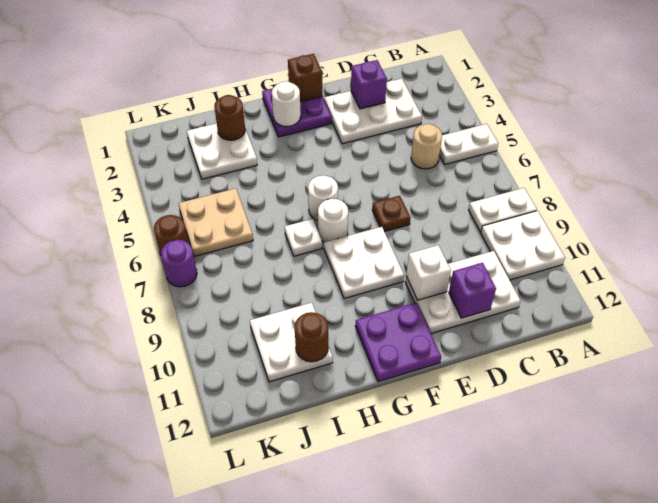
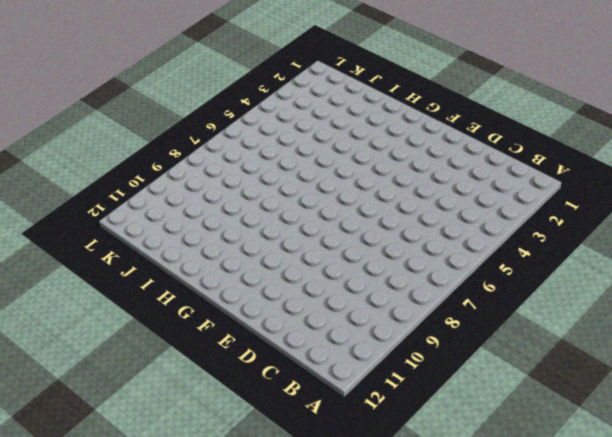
none -> white 1x2 plate [439,124,498,165]
none -> white 1x2 plate [468,188,537,232]
none -> white 2x2 plate [481,211,565,280]

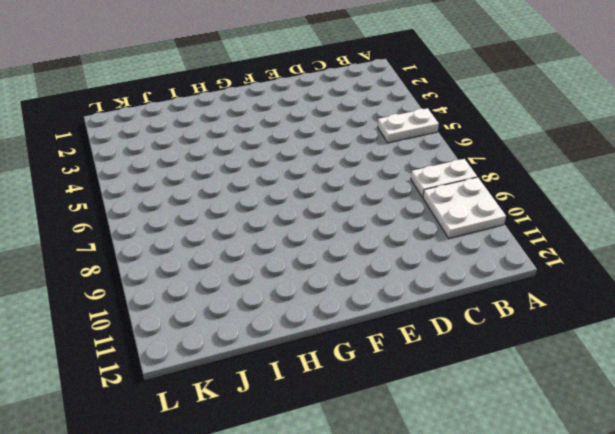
none -> white 2x3 plate [324,78,422,144]
none -> tan 1x1 round brick [411,124,442,169]
none -> white 2x3 plate [405,251,520,334]

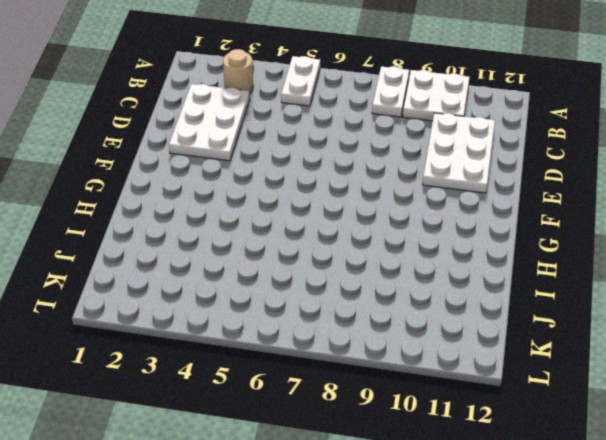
tan 1x1 round brick [223,49,253,93] -> tan 1x1 round brick moved to [411,124,442,169]
none -> brown 1x1 plate [372,196,411,232]
none -> purple 2x2 plate [262,89,332,137]
none -> white 2x2 plate [324,227,404,299]

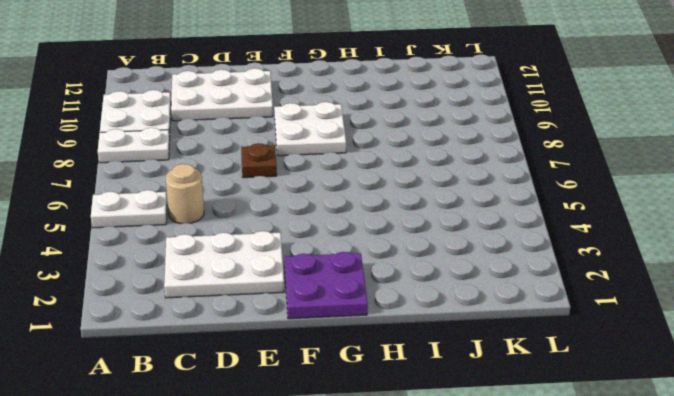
none -> purple 2x2 plate [355,302,441,382]
none -> white 1x1 round brick [308,176,338,220]
none -> white 1x1 round brick [318,199,348,242]

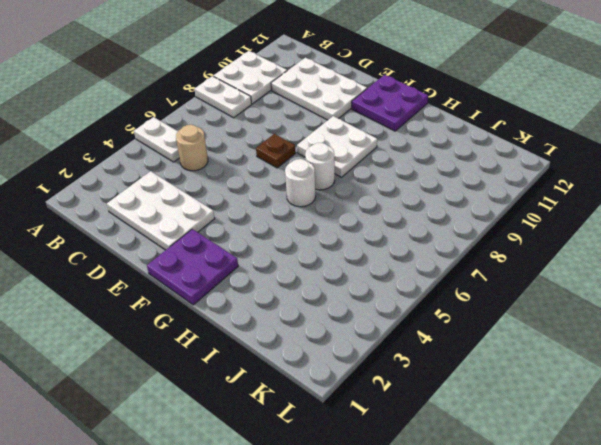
none -> white 1x1 plate [285,219,322,256]
none -> white 2x2 plate [187,123,257,179]
none -> white 2x2 plate [250,303,333,382]

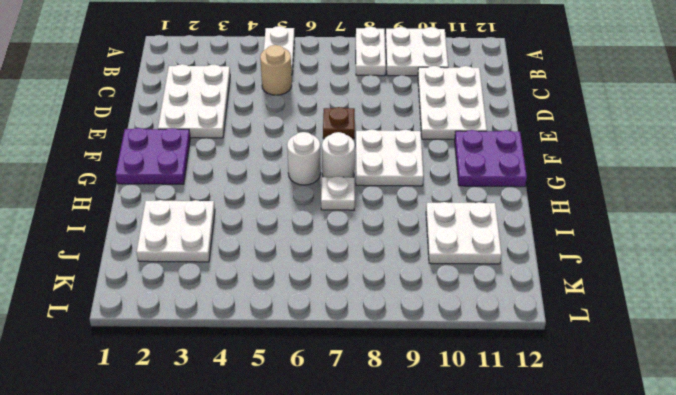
none -> tan 2x2 plate [178,188,253,257]
none -> brown 1x1 round brick [154,215,188,254]
none -> purple 1x1 round brick [161,240,197,287]

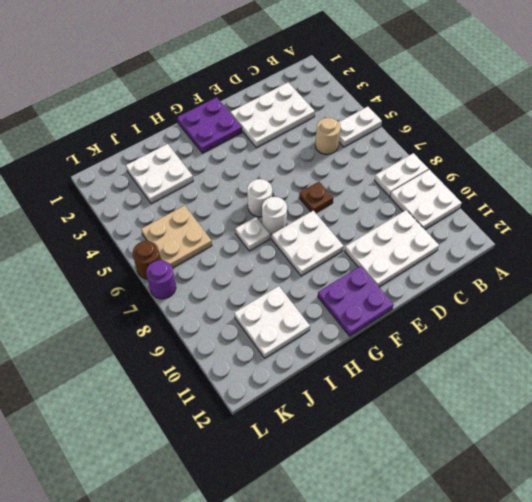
none -> purple 1x1 brick [351,60,387,109]
none -> purple 1x1 brick [449,263,496,318]
none -> white 1x1 brick [406,245,451,300]

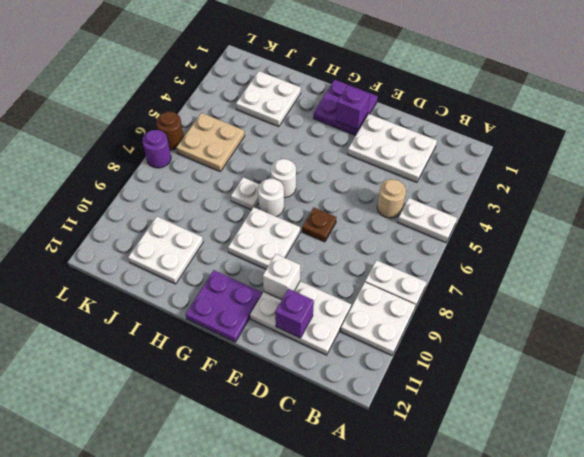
purple 1x1 brick [336,85,370,130] -> purple 1x1 brick moved to [351,60,387,109]
none -> brown 1x1 brick [288,54,322,102]
none -> white 1x1 round brick [272,81,301,127]
none -> brown 1x1 round brick [214,95,245,140]

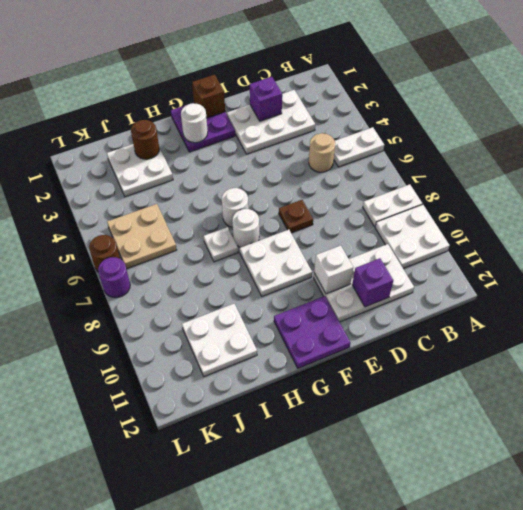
none -> brown 1x1 round brick [295,312,328,362]

